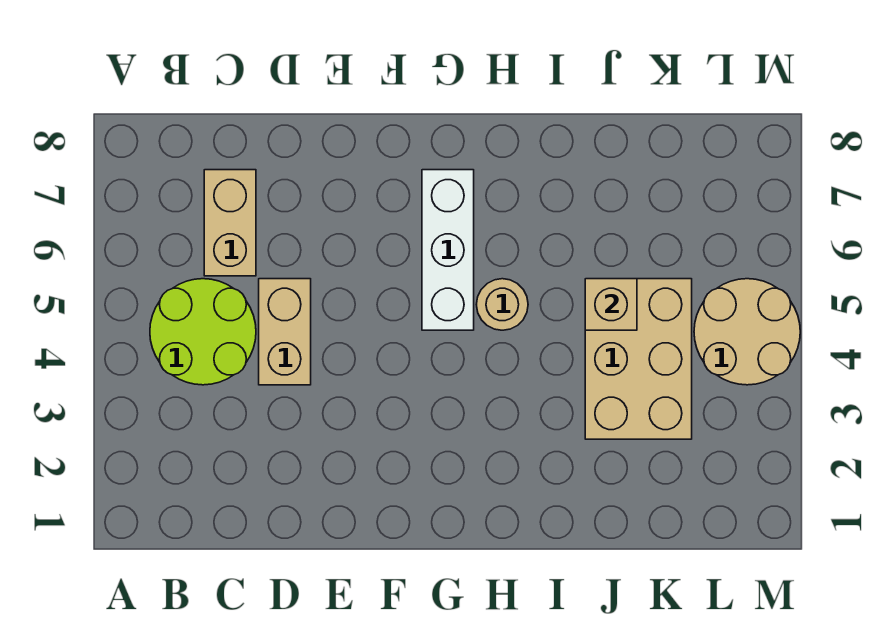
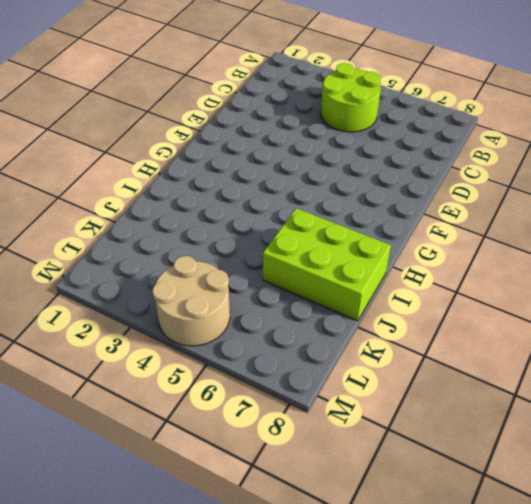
lime 2x3 brick [263,208,391,321] -> none
none -> tan 1x2 brick [204,170,256,276]
none -> tan 1x2 brick [259,279,311,385]

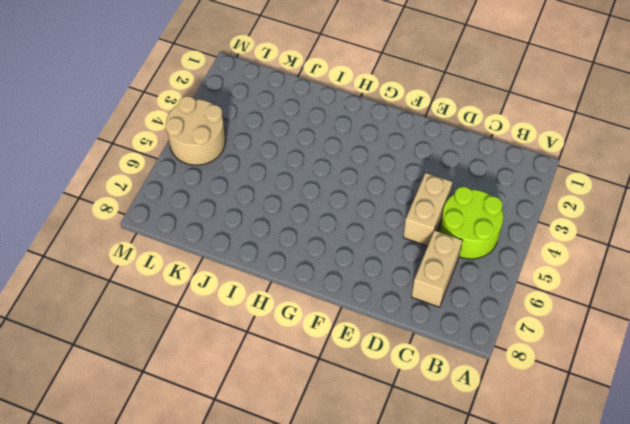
none -> white 1x3 brick [422,170,474,330]
none -> tan 1x1 round brick [476,279,528,330]

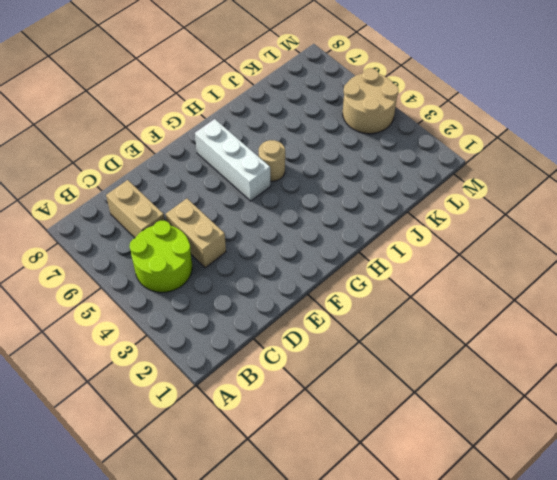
none -> tan 2x3 brick [585,279,692,439]
none -> tan 1x1 brick [585,279,637,330]

